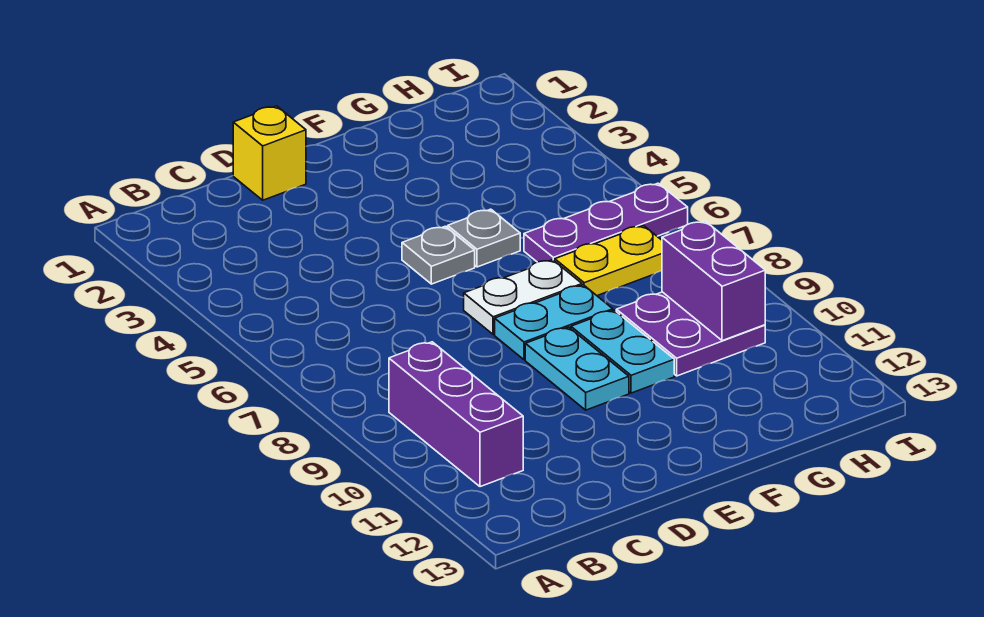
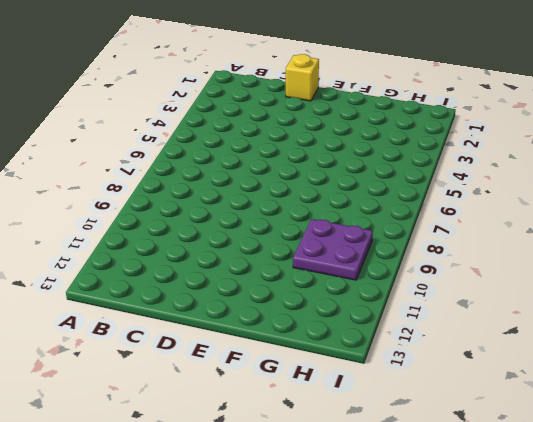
none -> purple 1x3 brick [389,342,523,487]
none -> grey 1x1 plate [402,226,475,284]
none -> white 1x2 plate [464,260,582,335]

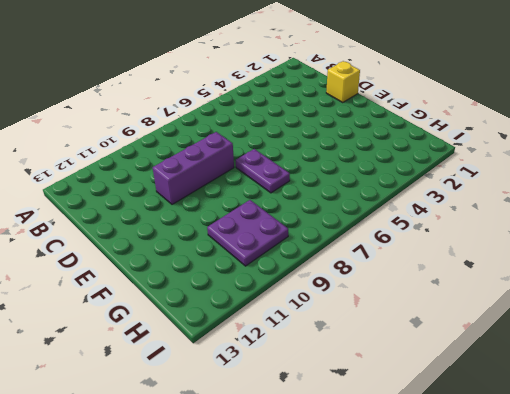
purple 1x3 brick [153,132,234,204] -> purple 1x3 brick moved to [389,342,523,487]
purple 1x2 plate [236,149,290,193] -> white 1x2 plate [464,260,582,335]
none -> grey 1x1 plate [402,226,475,284]
none -> cyan 1x2 plate [495,285,613,360]
none -> cyan 1x2 plate [525,327,629,410]

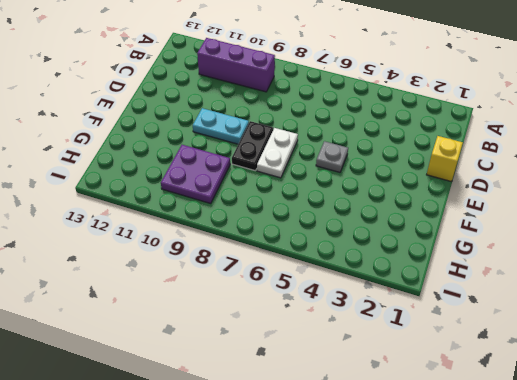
black 1x2 plate [232,121,273,171] -> cyan 1x2 plate [495,285,613,360]
none -> grey 1x1 plate [448,209,520,267]
none -> cyan 1x2 plate [571,310,674,393]
none -> purple 1x3 plate [524,183,688,262]

